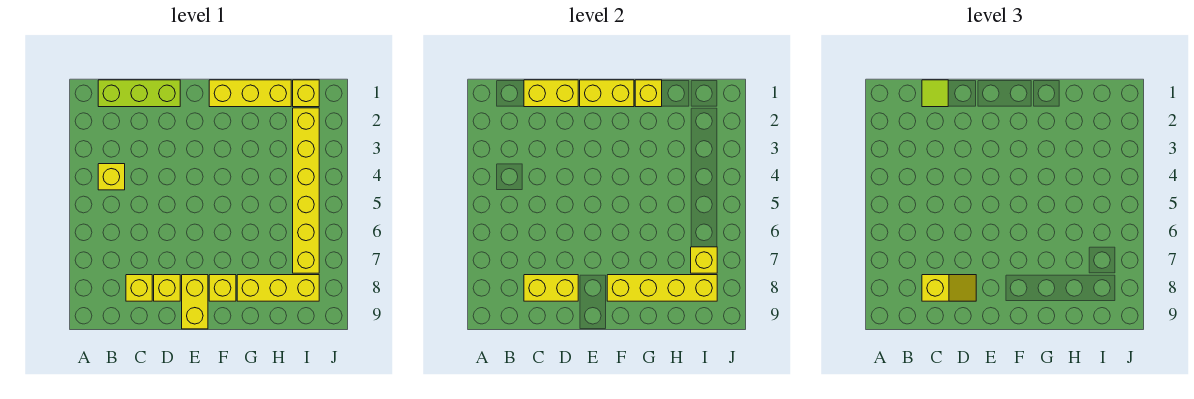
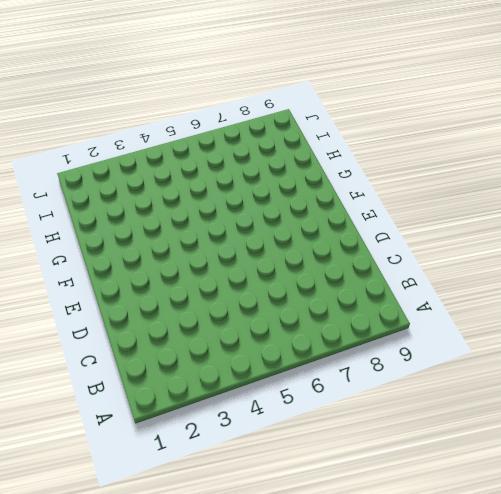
none -> lime 1x3 brick [98,80,180,107]
none -> yellow 1x1 brick [98,164,125,190]
none -> yellow 1x1 brick [126,275,152,301]

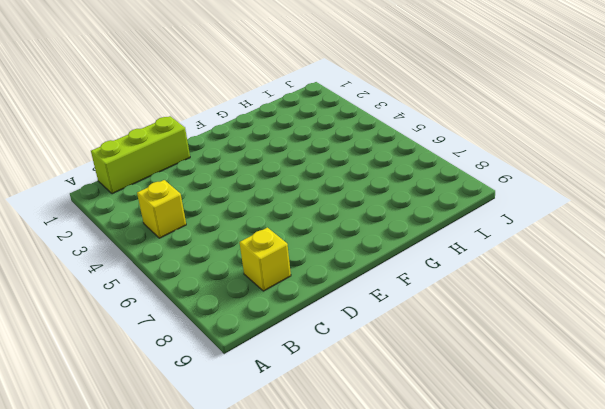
none -> yellow 1x1 brick [154,275,180,301]
none -> yellow 1x2 brick [182,275,208,329]
none -> yellow 1x3 brick [209,80,291,107]

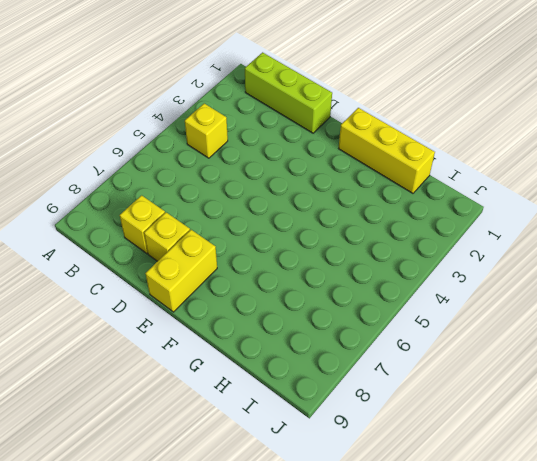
none -> yellow 1x1 brick [209,275,236,301]
none -> yellow 1x3 brick [237,275,319,301]
none -> yellow 1x1 brick [293,80,319,107]

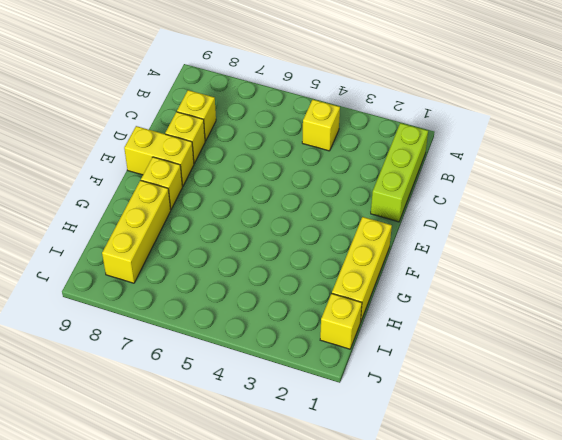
none -> yellow 1x6 brick [293,108,319,273]
none -> yellow 1x2 brick [524,80,578,107]
none -> yellow 1x2 brick [524,275,578,301]

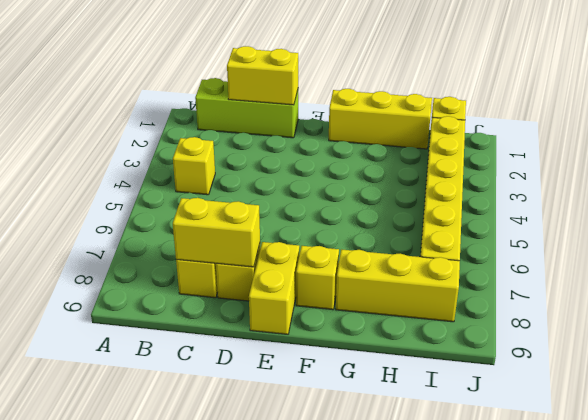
none -> yellow 1x2 brick [580,80,634,107]
none -> yellow 1x4 brick [607,275,717,301]
none -> yellow 1x1 brick [635,80,662,107]

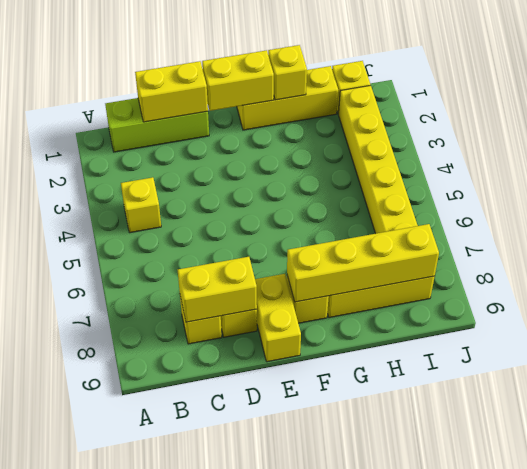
none -> yellow 1x1 brick [691,247,717,273]
none -> lime 1x1 tile [922,80,948,107]
none -> yellow 1x2 slope [922,275,976,301]

